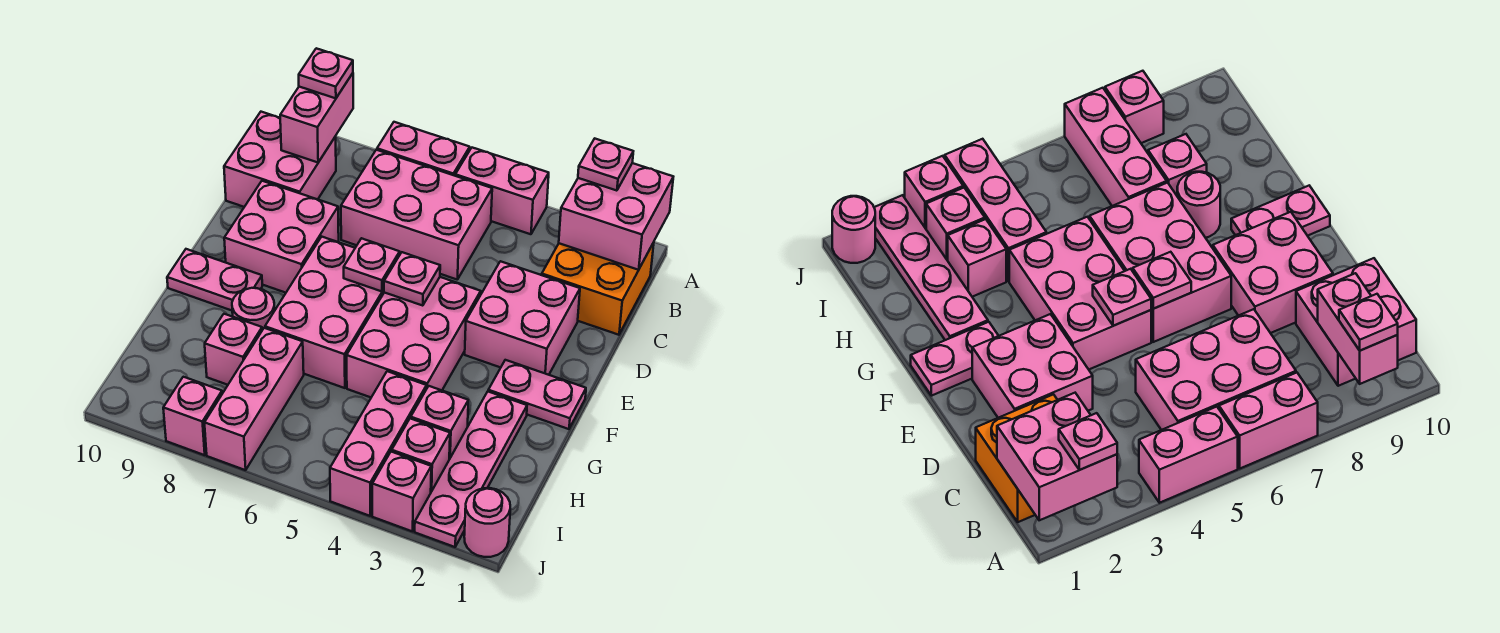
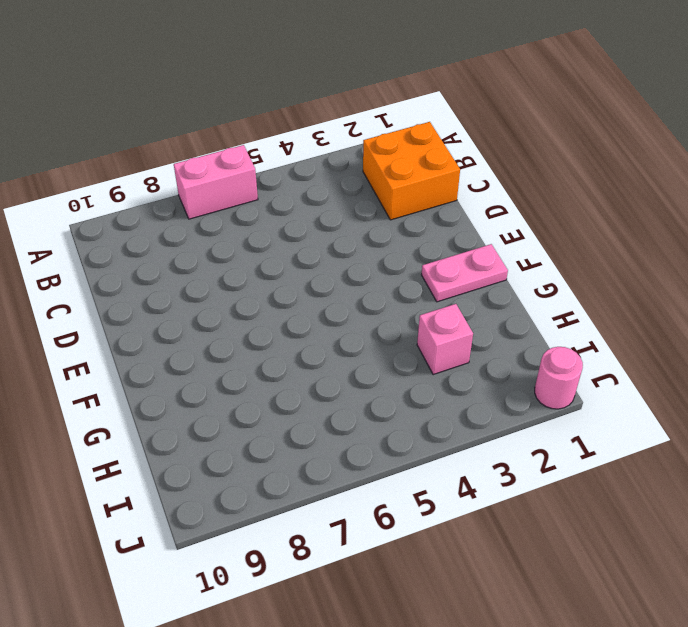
none -> pink 1x2 brick [455,148,549,234]
none -> pink 2x3 brick [341,150,492,280]
none -> pink 2x2 brick [224,112,336,207]

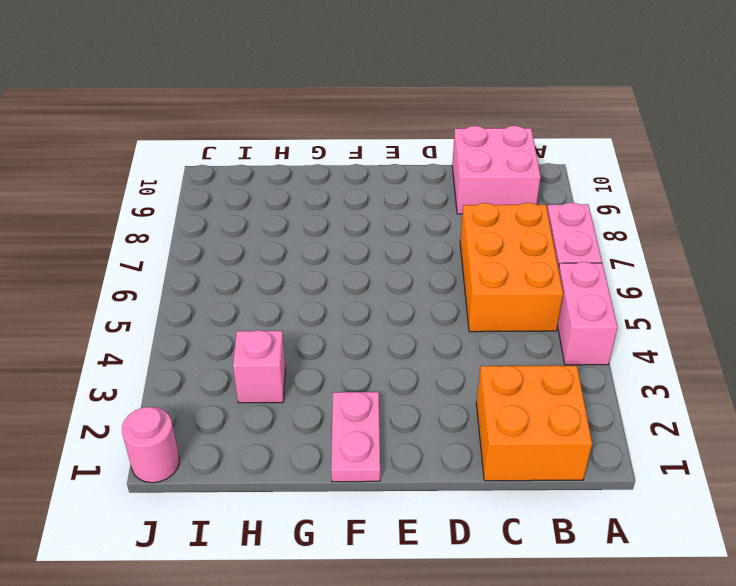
orange 2x3 brick [460,203,563,332] -> pink 2x3 brick [341,150,492,280]
none -> pink 2x2 brick [465,261,580,375]
none -> pink 2x2 brick [224,181,339,293]
none -> pink 2x3 brick [347,277,481,397]

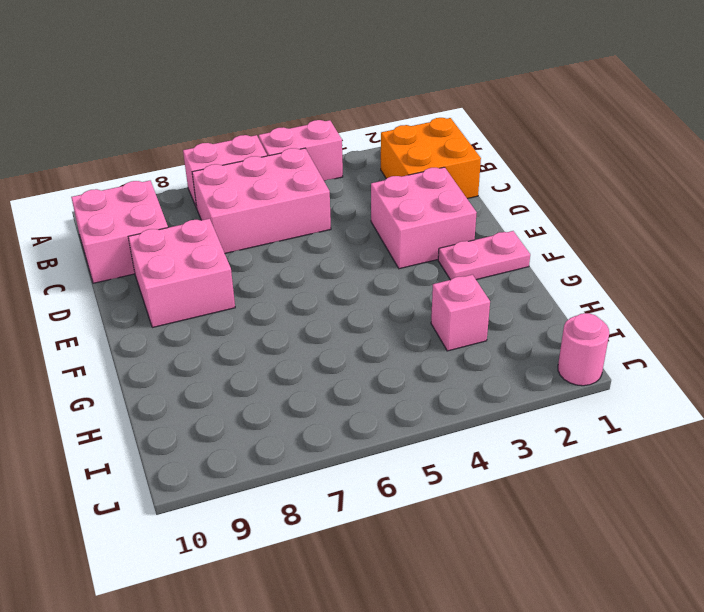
none -> pink 2x3 brick [347,277,481,397]
none -> pink 2x3 brick [265,237,384,388]
none -> pink 1x2 plate [167,249,262,311]

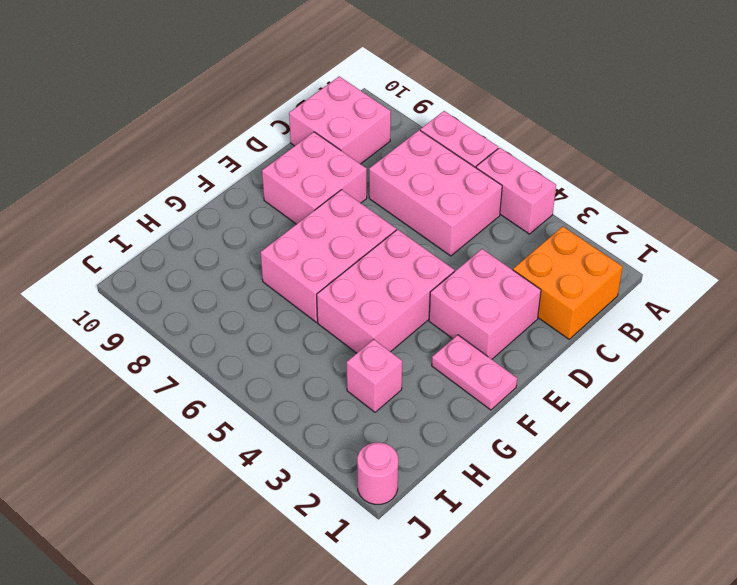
none -> pink 1x2 plate [167,249,262,311]
none -> pink 1x4 plate [415,392,527,547]
none -> pink 1x1 round brick [232,288,274,330]

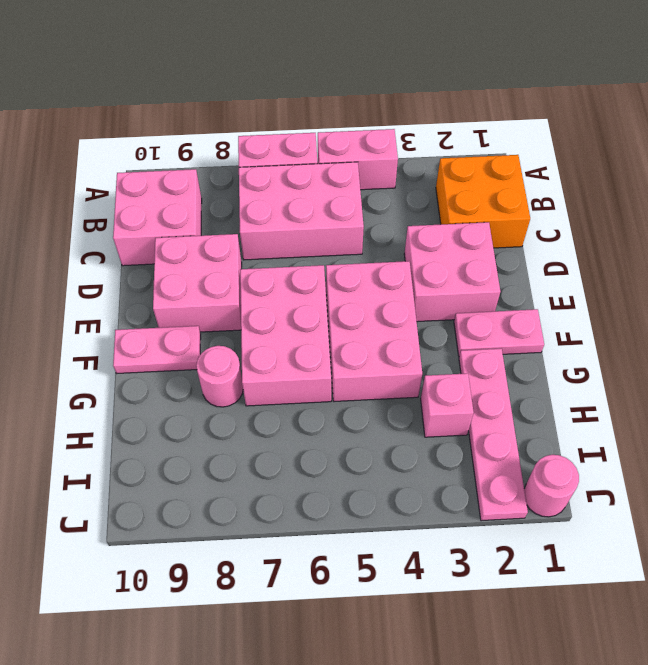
none -> pink 1x3 brick [330,371,427,516]
none -> pink 1x3 brick [205,328,304,470]
none -> pink 1x1 brick [205,314,262,385]

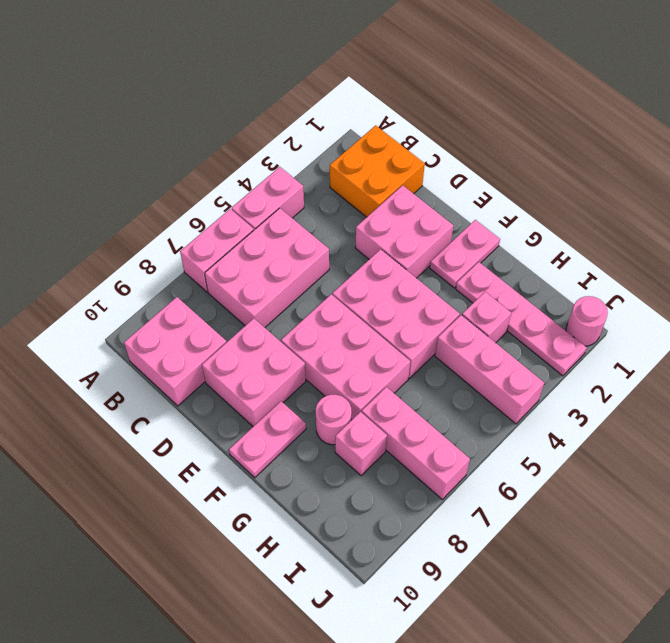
none -> pink 1x1 brick [392,418,450,492]
none -> pink 1x1 brick [372,452,431,531]
none -> pink 1x1 brick [163,377,222,455]

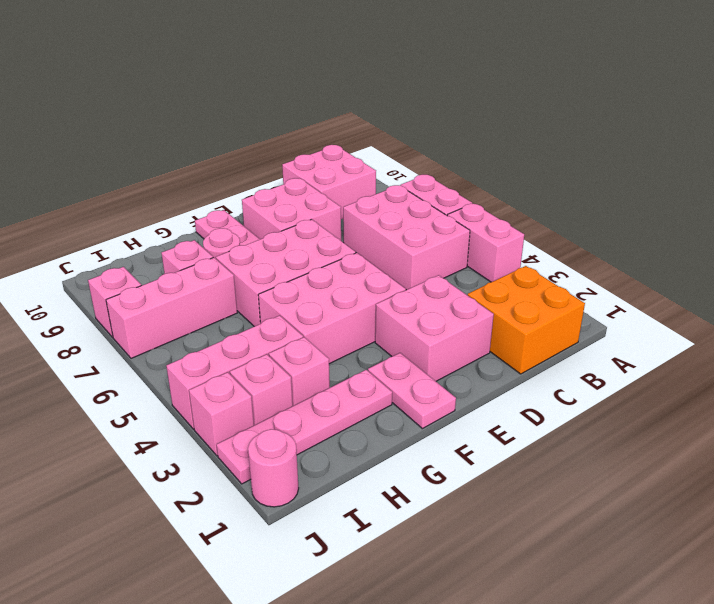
none -> pink 2x2 brick [559,163,673,270]
none -> pink 1x2 brick [280,73,353,162]
none -> pink 1x1 plate [384,252,440,306]

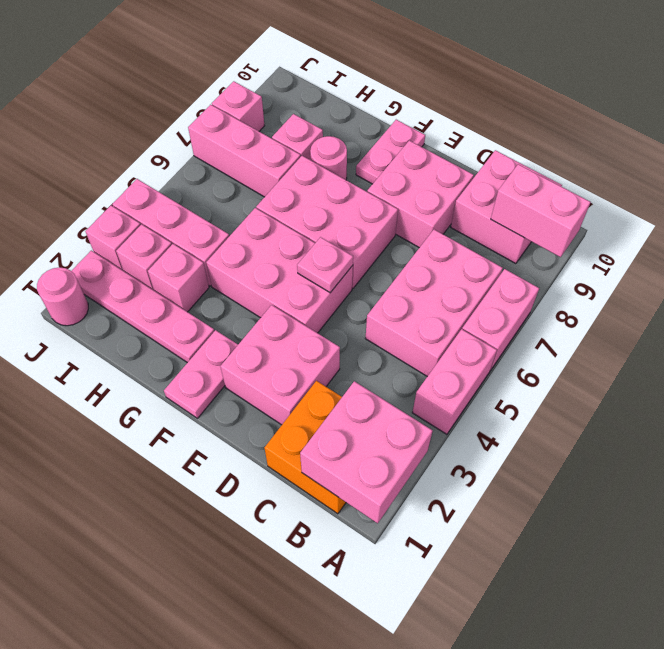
none -> pink 1x1 plate [344,238,400,291]
none -> pink 1x1 plate [578,139,633,191]
none -> pink 1x1 plate [299,48,353,98]

